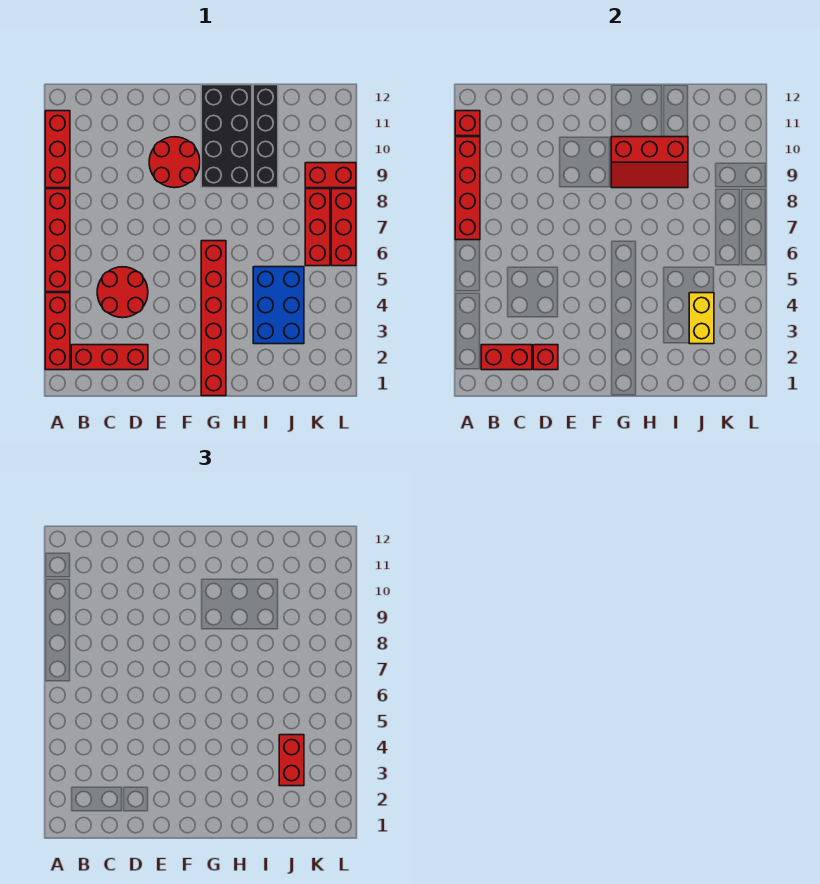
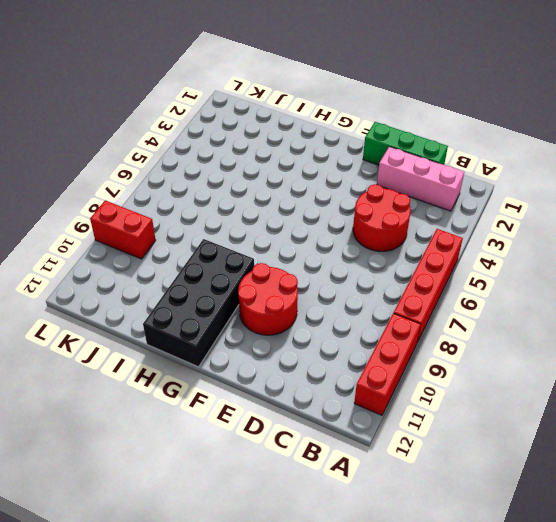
pink 1x3 brick [377,147,464,211] -> red 1x3 brick [71,345,148,370]
green 1x3 brick [363,122,448,165] -> none
none -> red 1x3 brick [45,293,70,370]
none -> red 1x6 brick [201,241,226,396]
none -> blue 2x3 brick [253,267,304,344]

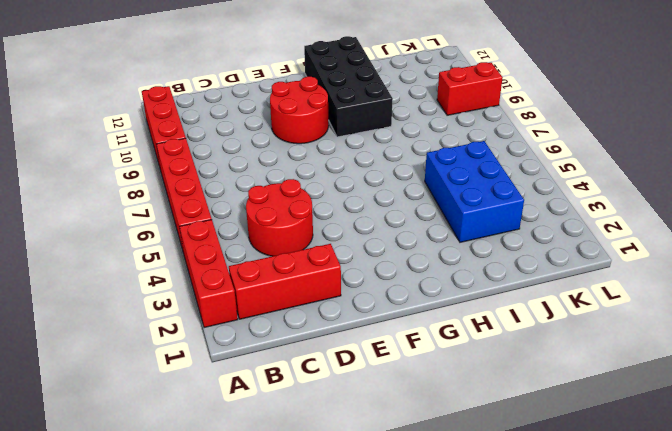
none -> red 1x6 brick [201,241,226,396]
none -> black 1x4 brick [253,85,278,188]
none -> red 1x3 brick [305,189,330,266]

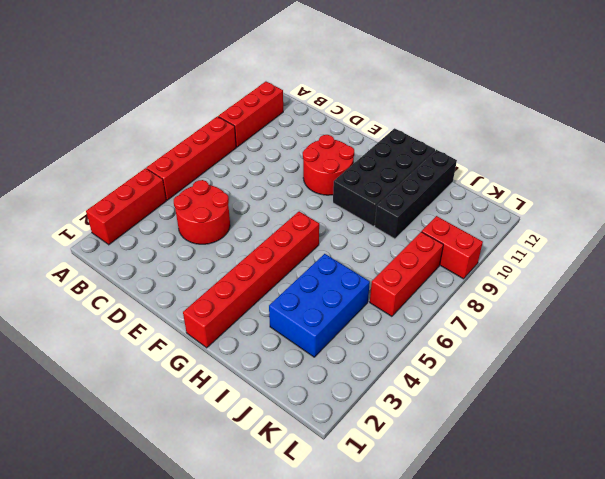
none -> red 1x3 brick [71,345,148,370]
none -> red 1x3 brick [331,189,356,266]
none -> red 1x4 brick [455,137,480,240]

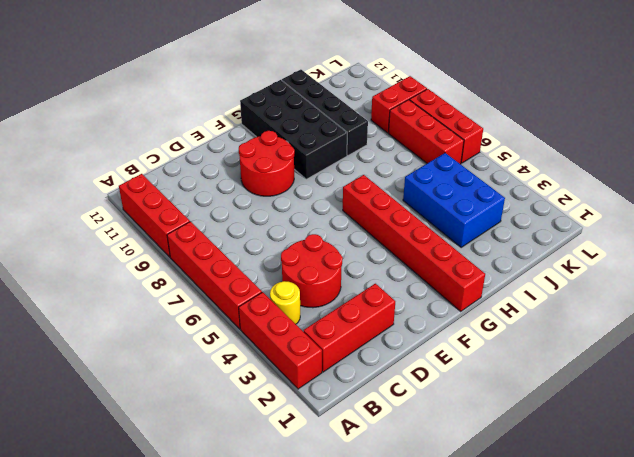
yellow 1x1 round brick [270,281,300,324] -> none
none -> red 1x4 brick [455,137,480,240]
none -> red 1x1 brick [455,111,480,136]
none -> red 1x2 brick [481,345,532,370]

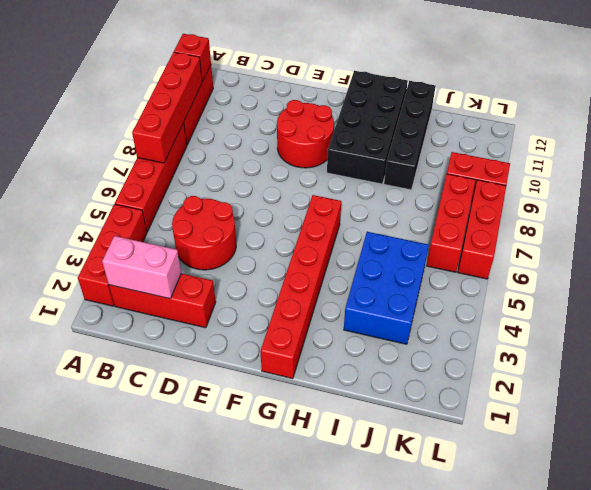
pink 1x2 brick [102,236,181,299] -> red 1x2 brick [481,345,532,370]
none -> red 1x1 brick [533,345,558,370]
none -> red 2x3 slope [611,137,688,188]
none -> yellow 1x2 brick [689,293,714,344]

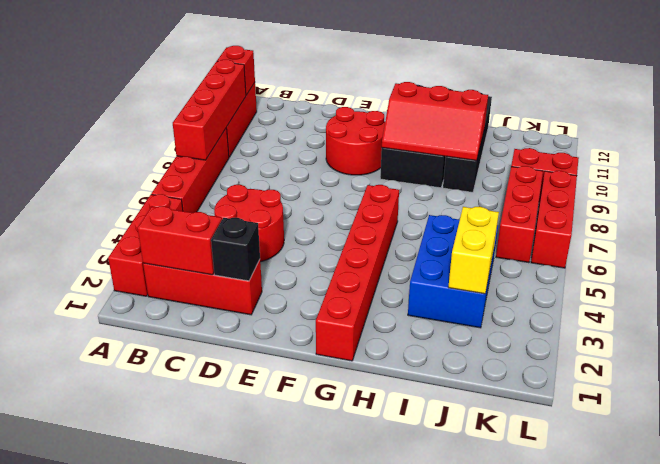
black 1x1 brick [211,218,260,281] -> red 1x1 brick [533,345,558,370]
none -> red 1x2 brick [279,735,304,786]

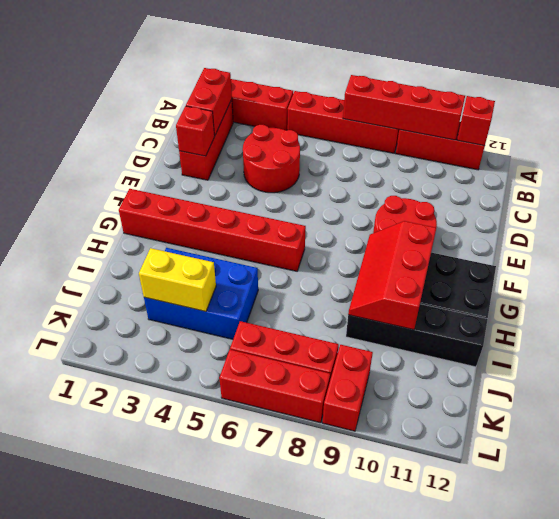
none -> red 1x2 brick [279,735,304,786]

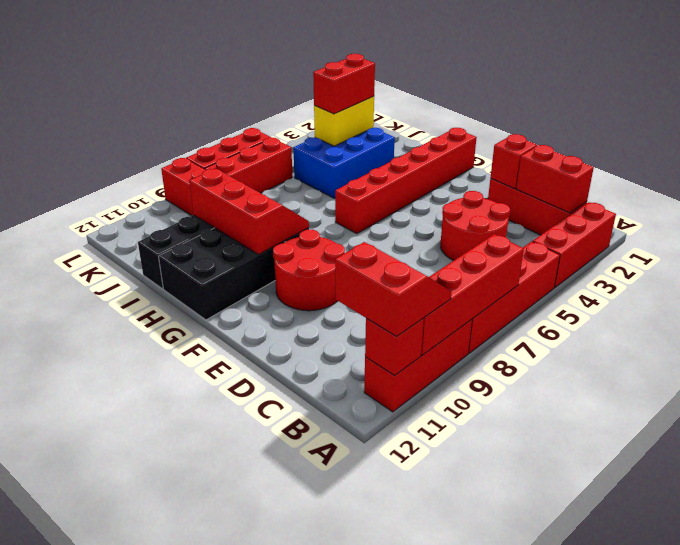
red 2x2 slope [335,242,452,336] -> none

